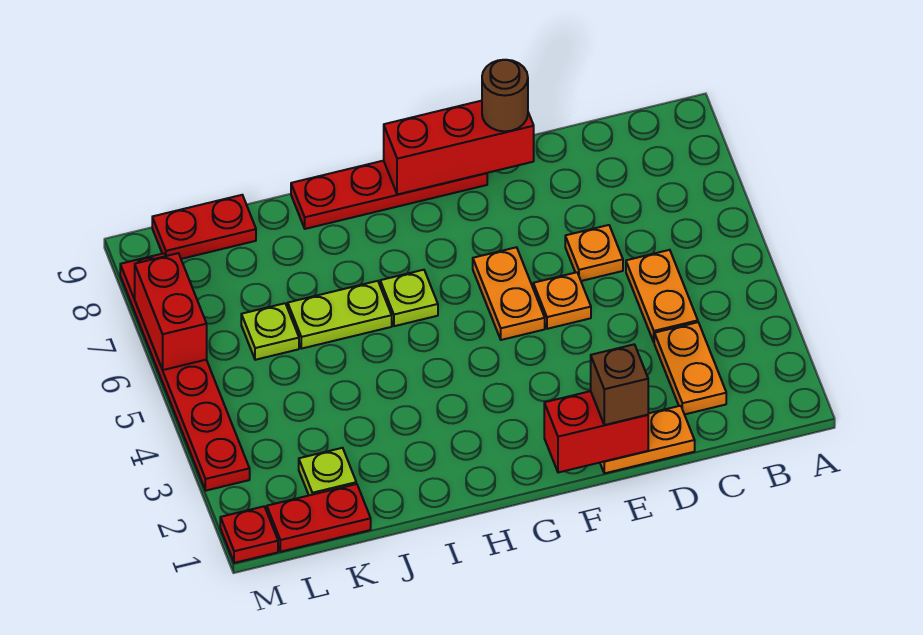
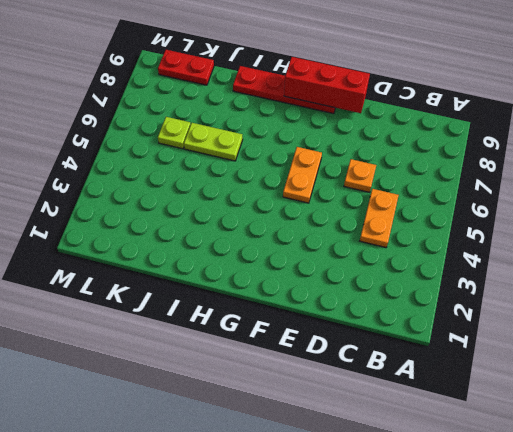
none -> orange 1x2 plate [654,322,726,414]
none -> orange 1x2 plate [600,406,695,473]
none -> orange 1x1 plate [533,272,591,329]

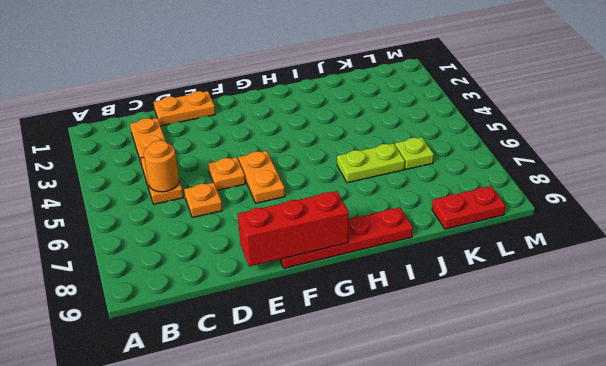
orange 1x1 round brick [144,140,179,192] -> none
none -> lime 1x1 plate [380,270,438,326]
none -> red 1x2 plate [267,484,371,552]
none -> lime 1x1 plate [299,448,356,495]

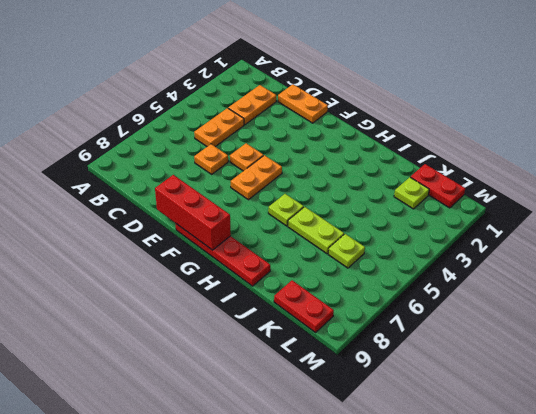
none -> red 1x1 plate [220,507,278,563]
none -> red 1x6 plate [120,253,250,491]
none -> red 1x2 brick [544,391,648,473]

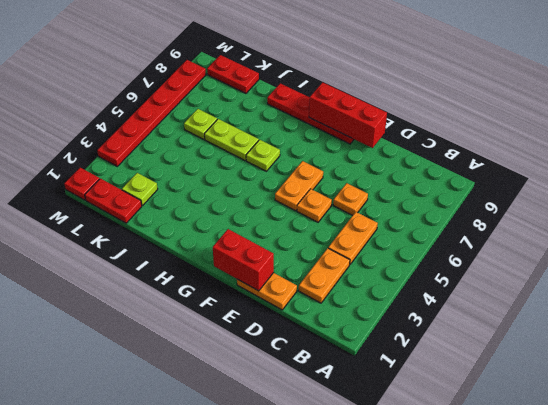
none -> red 1x2 brick [135,253,207,370]
none -> brown 1x1 brick [591,344,648,425]
none -> brown 1x1 round brick [482,60,528,131]

